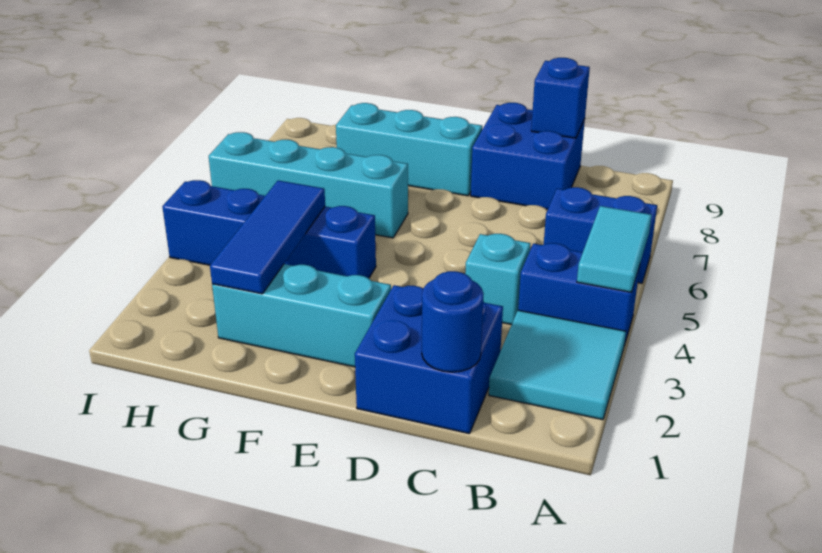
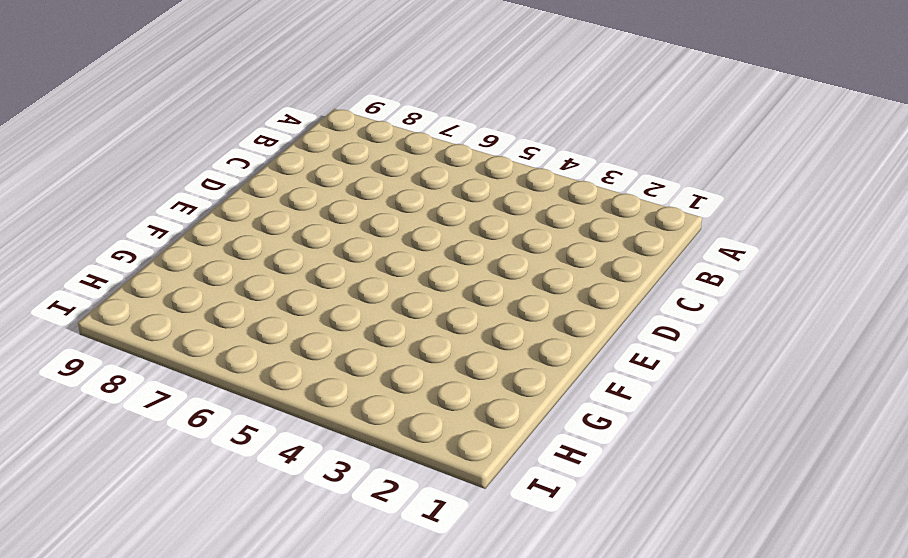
none -> cyan 2x2 tile [489,310,626,420]
none -> blue 1x2 brick [518,243,640,345]
none -> blue 1x2 brick [544,187,657,283]

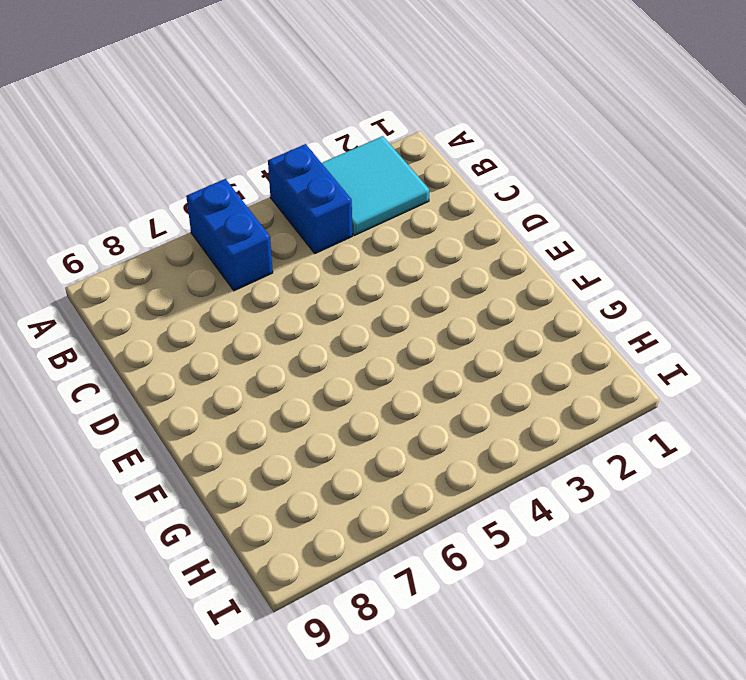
none -> blue 2x2 brick [355,285,503,434]
none -> cyan 1x1 brick [465,234,531,325]
none -> blue 2x2 brick [471,103,585,209]

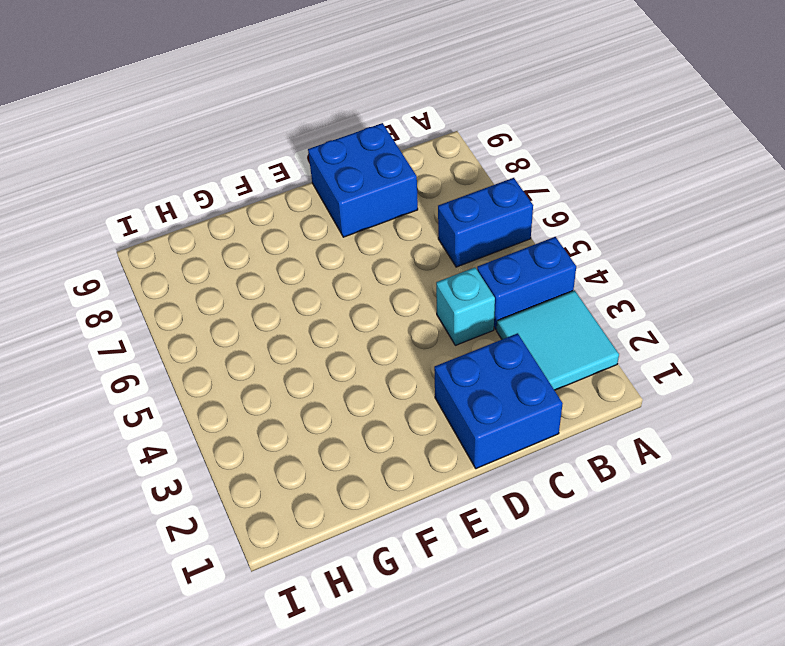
none -> cyan 1x3 brick [212,264,391,367]
none -> cyan 1x3 brick [336,103,482,196]
none -> blue 1x4 brick [162,180,376,278]

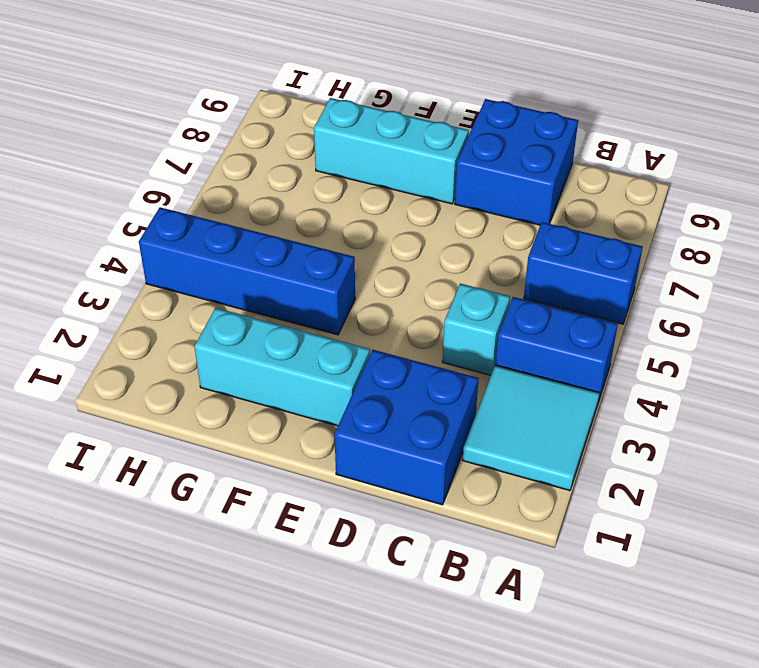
none -> cyan 1x4 brick [209,132,408,238]
none -> cyan 1x2 tile [577,206,652,292]
none -> blue 1x1 round brick [422,271,483,372]

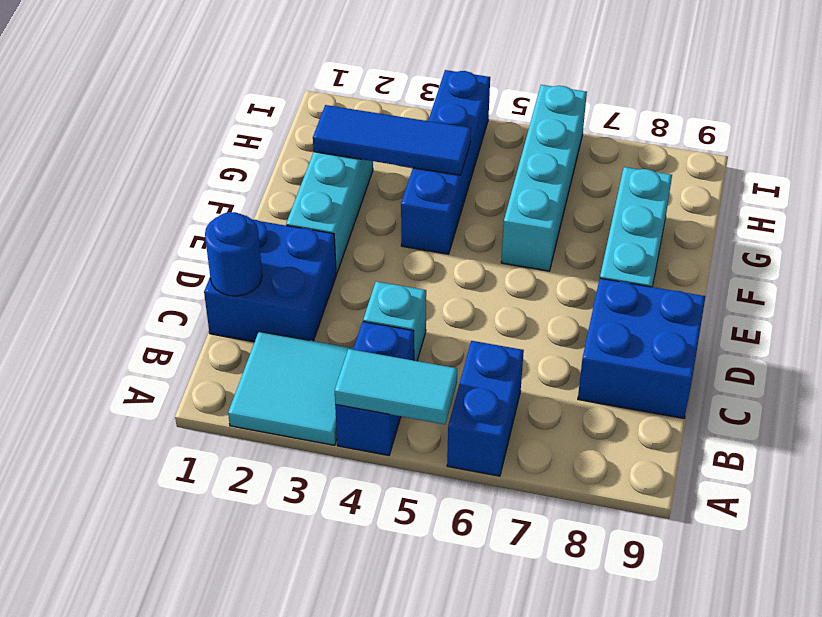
none -> blue 1x1 brick [531,58,590,138]

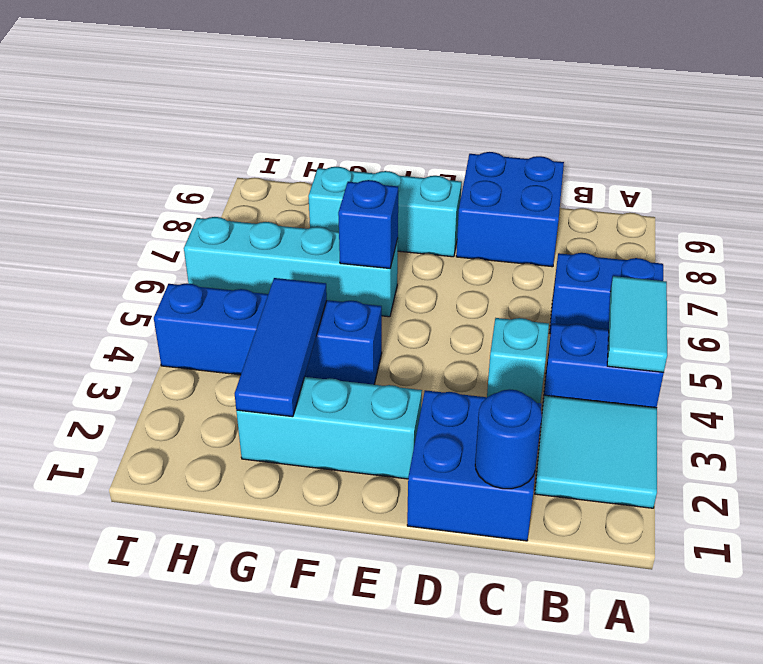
blue 1x1 brick [338,180,398,268] -> blue 1x1 brick moved to [531,58,590,138]

